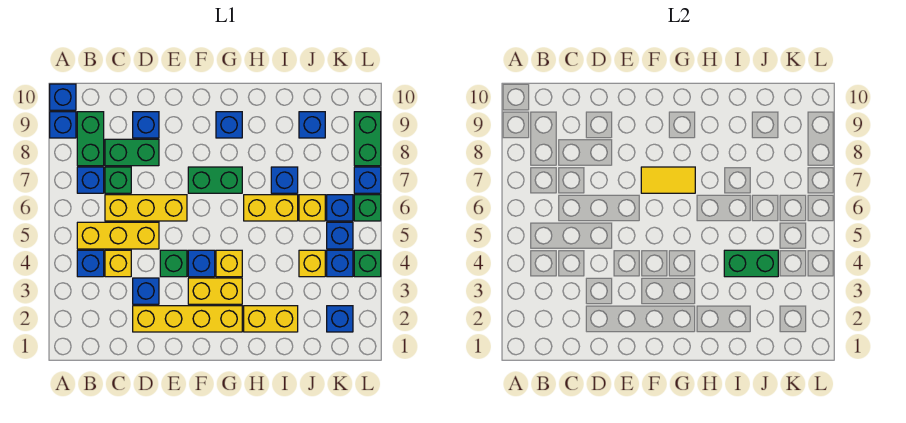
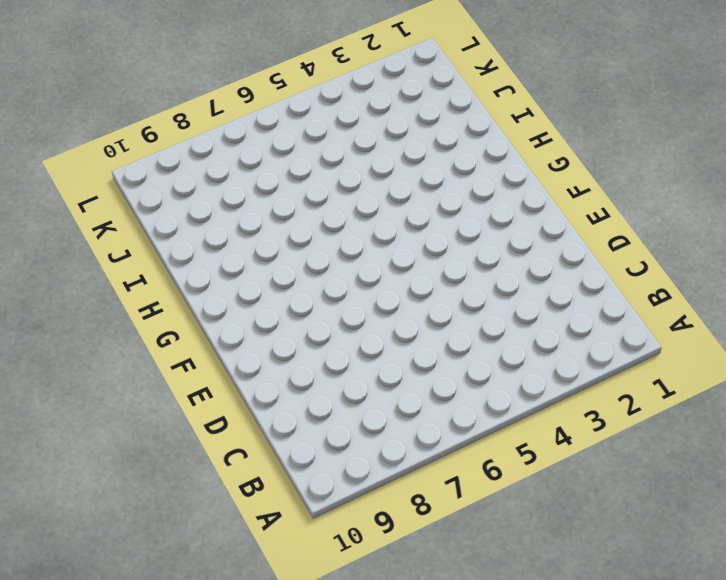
none -> blue 1x1 brick [50,112,76,138]
none -> blue 1x1 brick [50,84,76,110]
none -> blue 1x1 brick [77,250,104,277]
none -> yellow 1x3 brick [77,222,159,249]

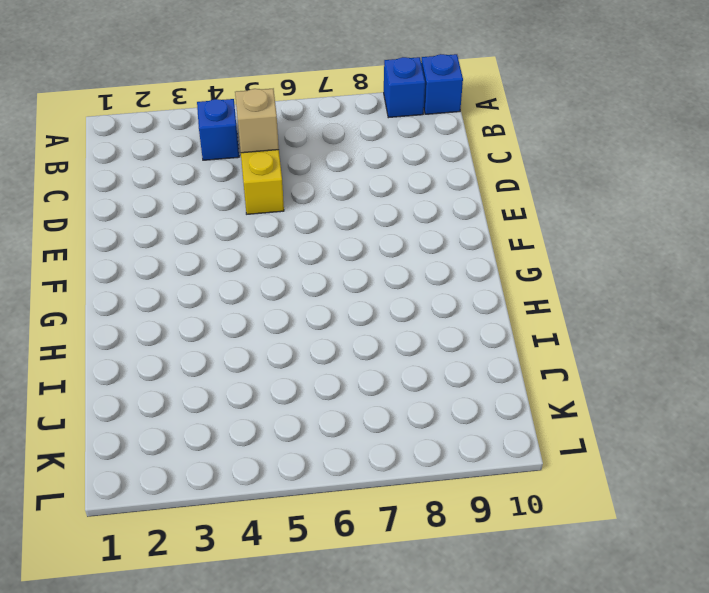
tan 1x1 brick [235,89,279,153] -> none
none -> blue 1x1 brick [77,167,104,193]
none -> green 1x2 brick [77,112,104,166]
none -> yellow 1x1 brick [105,250,131,277]
none -> yellow 1x3 brick [105,195,187,221]

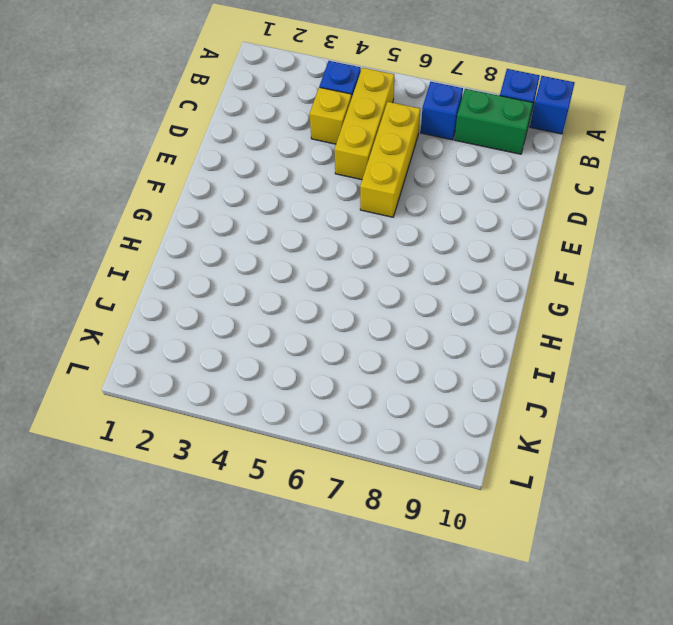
none -> green 1x1 brick [105,167,131,193]
none -> green 1x2 brick [105,139,159,166]
none -> yellow 1x4 brick [133,306,242,332]
none -> blue 1x1 brick [133,278,159,304]

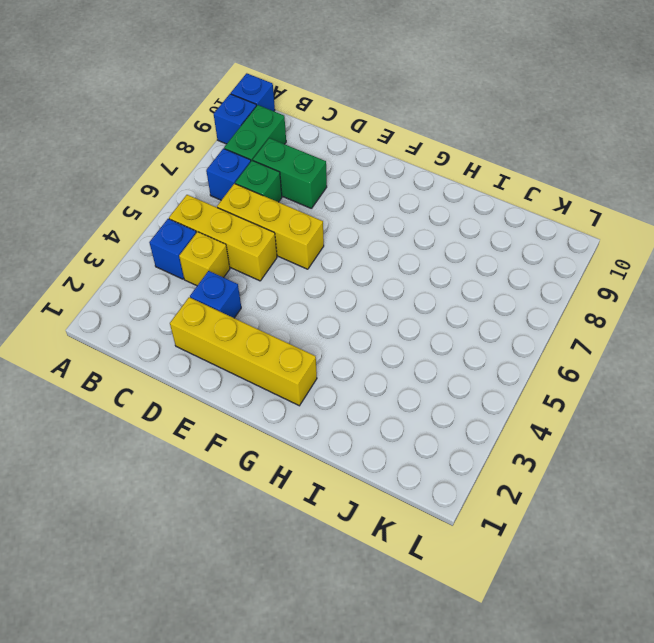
none -> blue 1x1 brick [133,112,159,138]
none -> green 1x1 brick [160,250,187,277]
none -> yellow 1x2 brick [188,278,242,304]
none -> blue 1x1 brick [188,250,215,277]

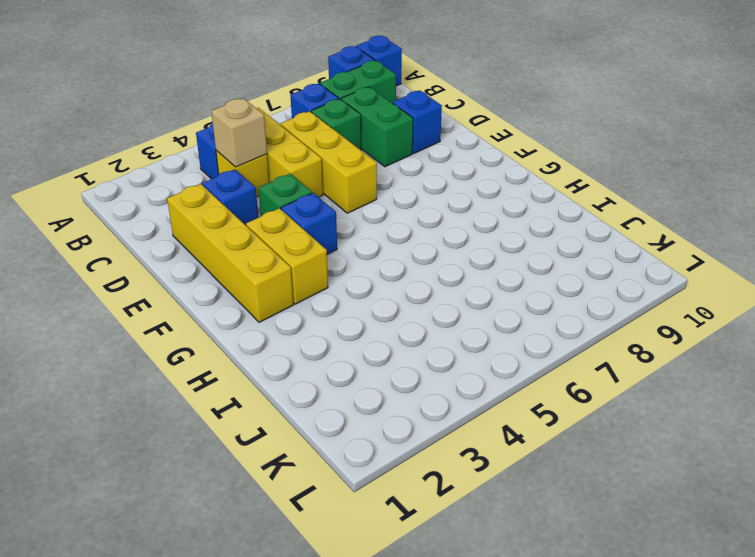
tan 1x1 brick [211,98,267,167] -> none
none -> green 1x2 brick [188,167,242,193]
none -> yellow 1x1 brick [216,250,242,277]
none -> blue 1x1 brick [216,112,242,138]
none -> yellow 1x2 brick [244,306,298,332]

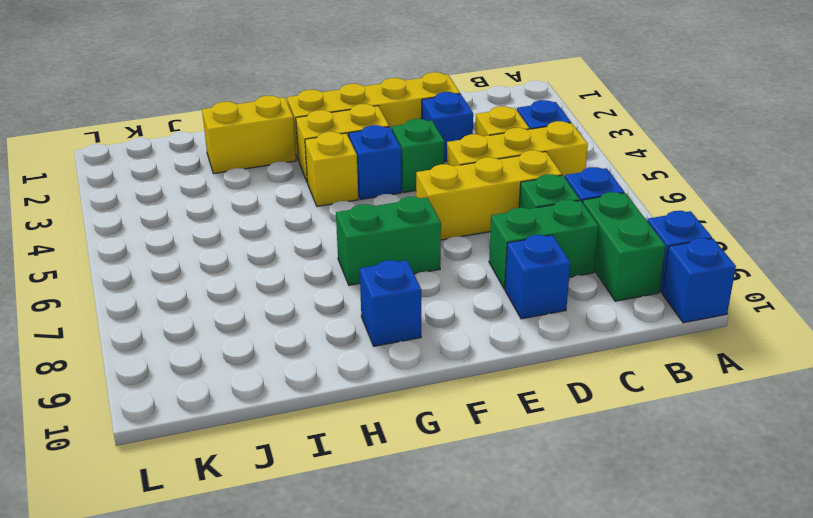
none -> yellow 1x2 brick [244,195,298,221]
none -> blue 1x1 brick [271,167,298,193]
none -> yellow 1x1 brick [299,250,325,277]
none -> yellow 1x1 brick [299,195,325,221]

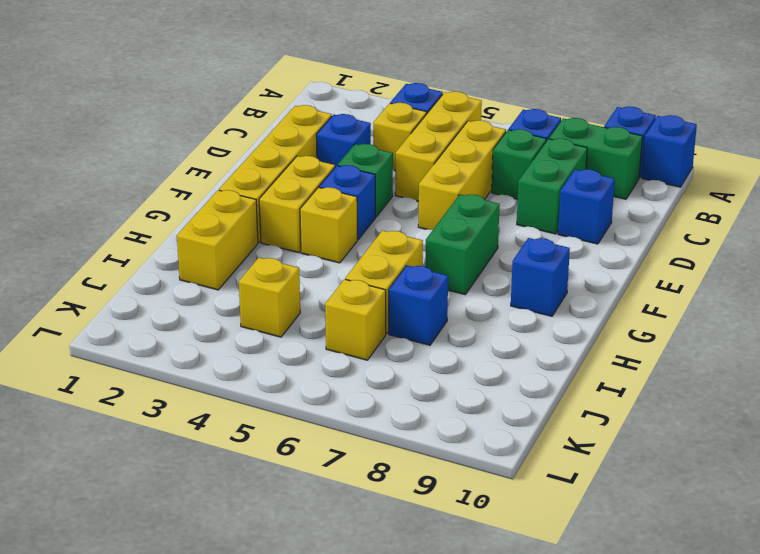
none -> blue 1x1 brick [299,112,325,138]
none -> blue 1x1 brick [327,306,353,332]
none -> blue 1x1 brick [327,250,353,277]
none -> blue 1x1 brick [327,222,353,249]

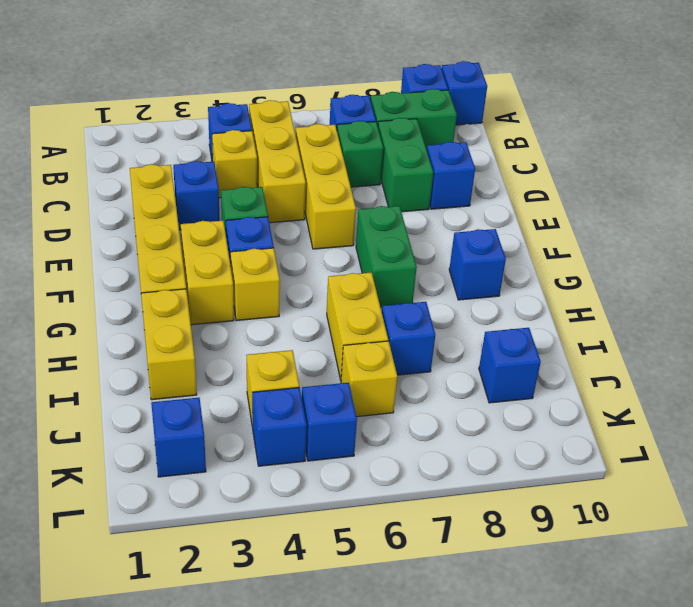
none -> blue 1x1 brick [327,195,353,221]
none -> green 1x1 brick [354,250,381,277]
none -> green 1x1 brick [354,195,381,221]
none -> blue 1x1 brick [354,167,381,193]

